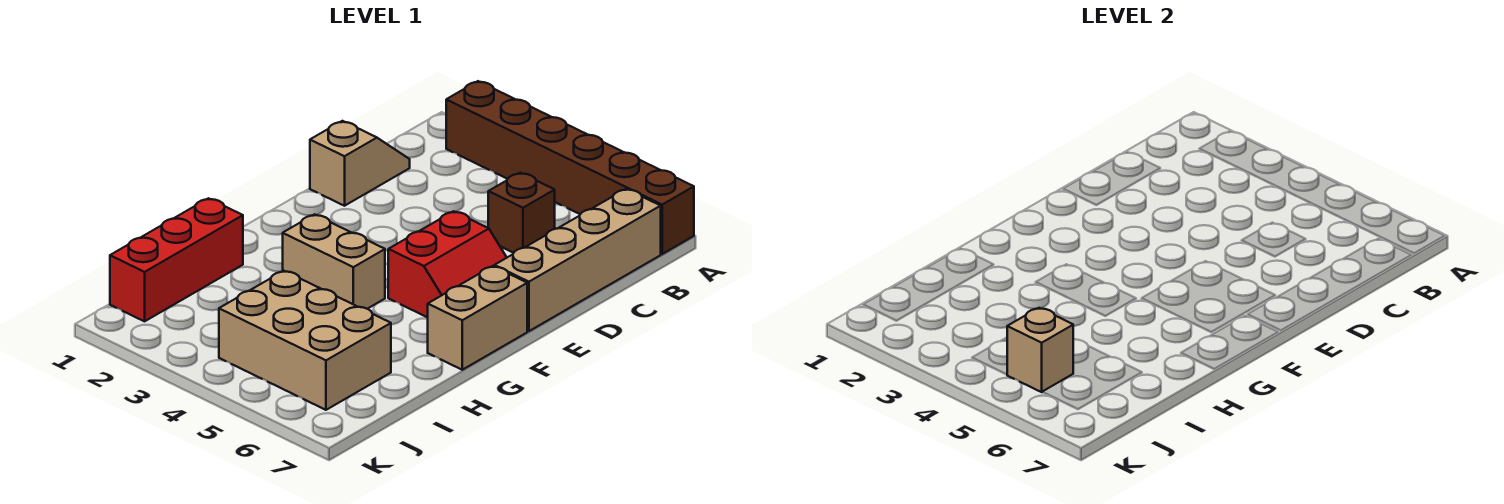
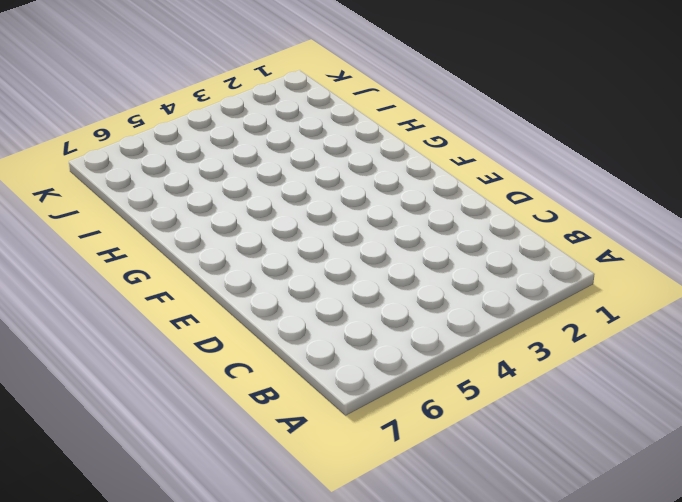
none -> brown 1x6 brick [446,81,694,254]
none -> tan 1x4 brick [494,189,661,331]

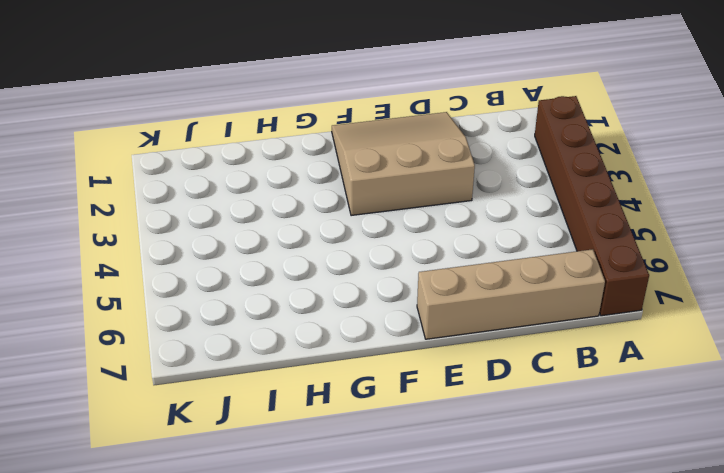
tan 3x3 slope [332,112,475,216] -> tan 1x2 slope [310,121,410,206]
none -> brown 1x1 brick [488,173,555,253]
none -> red 2x2 slope [388,211,507,317]

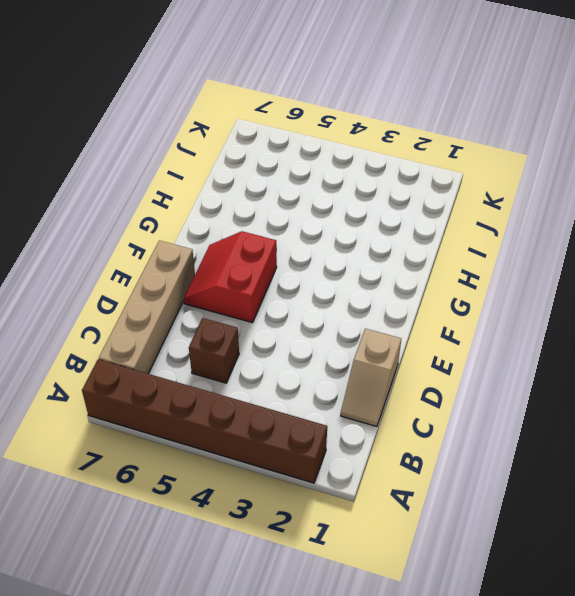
none -> tan 1x2 brick [428,266,527,370]
none -> tan 1x2 brick [283,214,385,309]

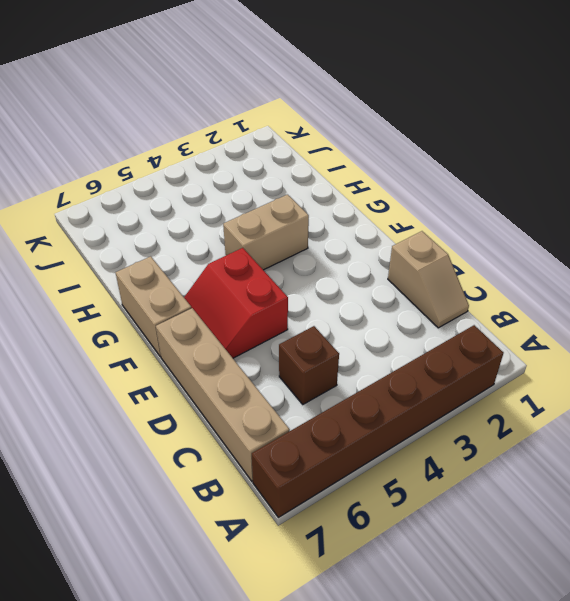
none -> red 1x3 brick [110,198,243,321]
none -> tan 2x3 brick [219,271,391,410]

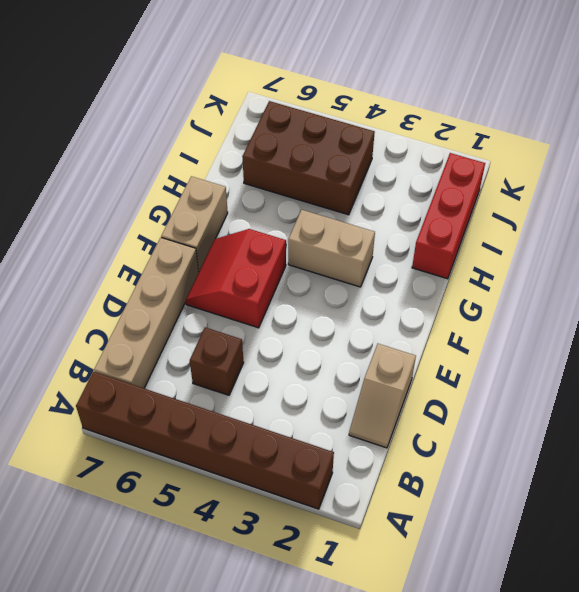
brown 2x3 brick [242,101,375,215] -> tan 2x3 brick [219,271,391,410]
none -> tan 1x1 brick [1007,308,1073,392]

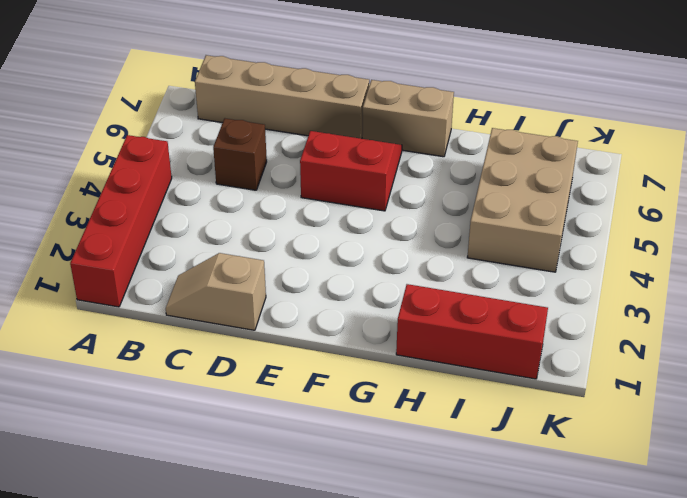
red 1x4 brick [70,135,172,307] -> brown 1x6 brick [446,81,694,254]
none -> tan 1x2 brick [283,214,385,309]
none -> tan 1x1 brick [1007,308,1073,392]

